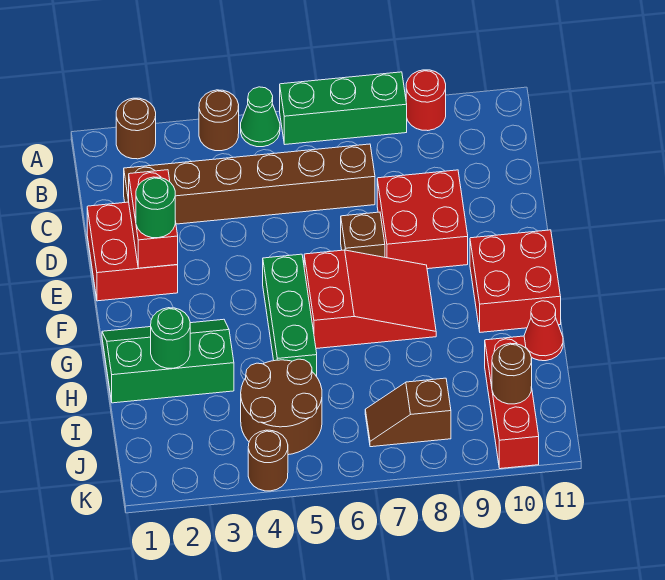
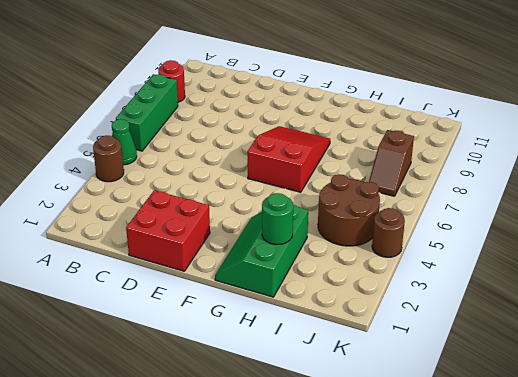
none -> brown 1x1 round brick [116,98,156,159]
none -> brown 1x6 brick [124,144,375,224]
none -> red 2x2 brick [377,170,468,269]

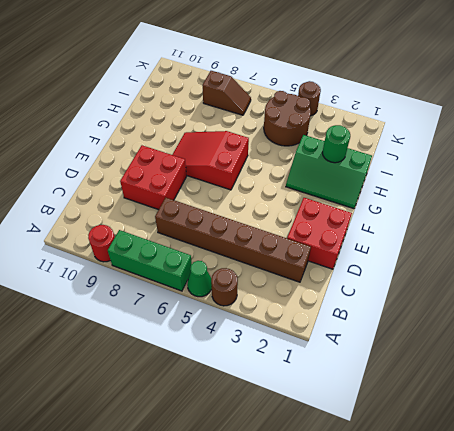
none -> brown 1x1 round brick [116,98,156,159]
none -> brown 1x1 brick [341,212,385,257]
none -> green 1x3 brick [263,254,317,377]

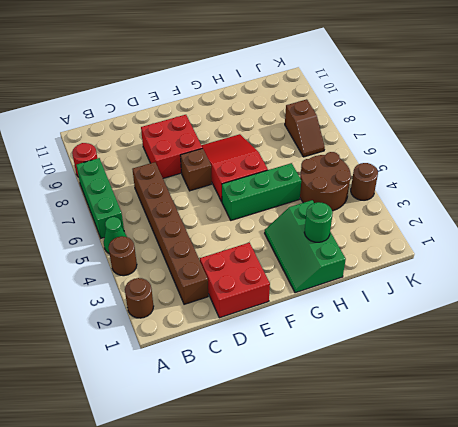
none -> red 2x2 brick [470,230,561,332]
none -> red 1x1 cone [524,301,563,361]
none -> red 1x3 brick [485,336,539,469]

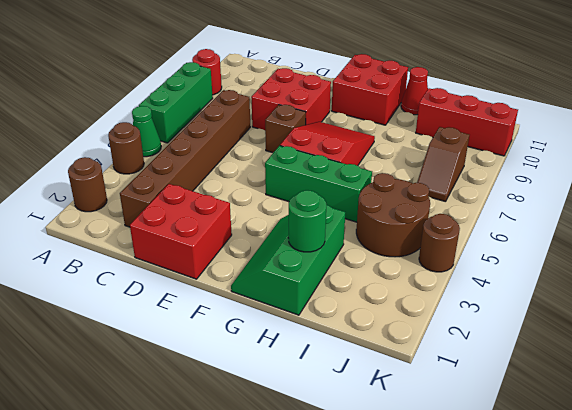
none -> red 1x2 brick [128,170,178,268]
none -> brown 1x1 round brick [492,343,532,404]
none -> green 1x1 round brick [136,177,175,238]

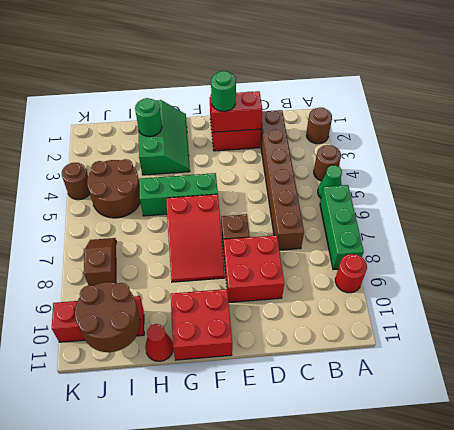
brown 2x2 round brick [75,282,140,352] -> brown 1x1 round brick [492,343,532,404]

